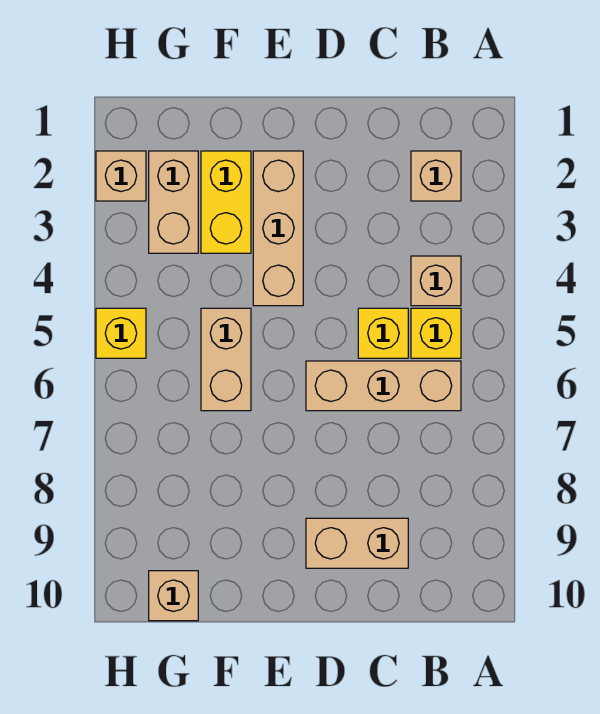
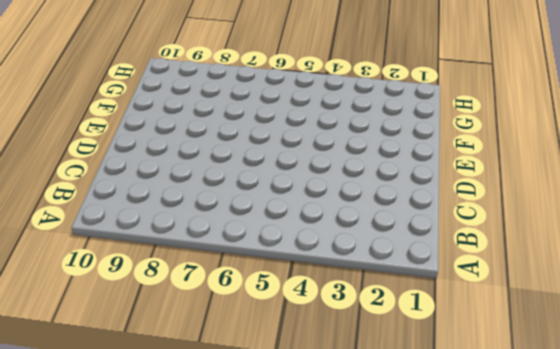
none -> tan 1x1 brick [411,151,461,201]
none -> tan 1x1 brick [411,256,461,306]
none -> yellow 1x1 brick [411,308,461,358]

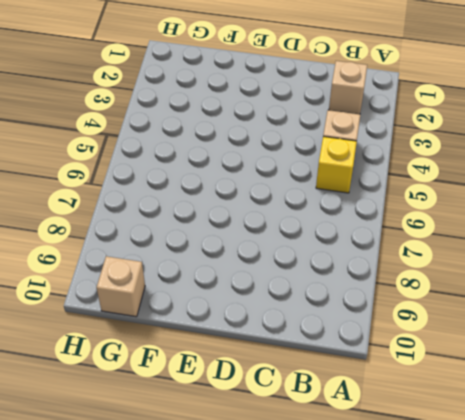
none -> tan 1x3 brick [306,361,461,411]
none -> yellow 1x1 brick [358,308,408,358]
none -> tan 1x2 brick [306,518,408,568]

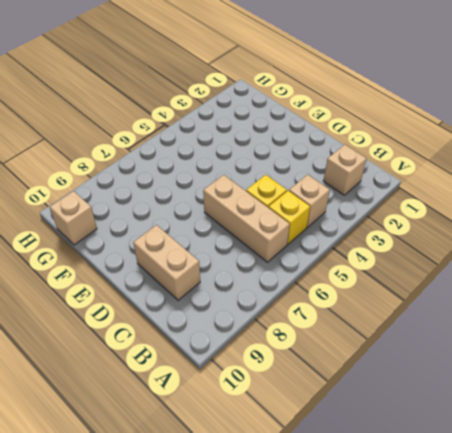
none -> tan 1x3 brick [253,151,303,306]
none -> yellow 1x2 brick [201,151,251,253]
none -> tan 1x2 brick [201,308,251,411]

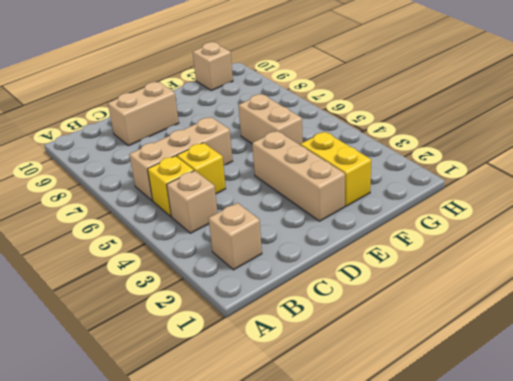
none -> tan 1x2 brick [149,151,198,253]
none -> tan 1x1 brick [96,151,146,201]
none -> yellow 1x1 brick [96,308,146,358]

